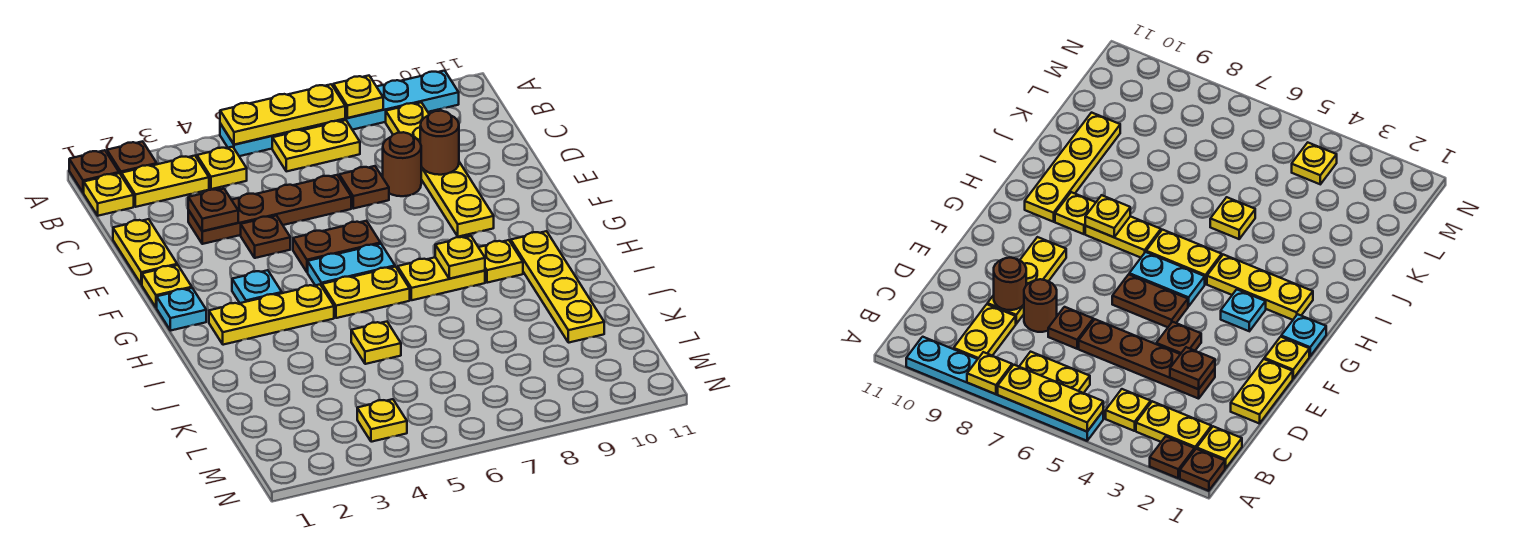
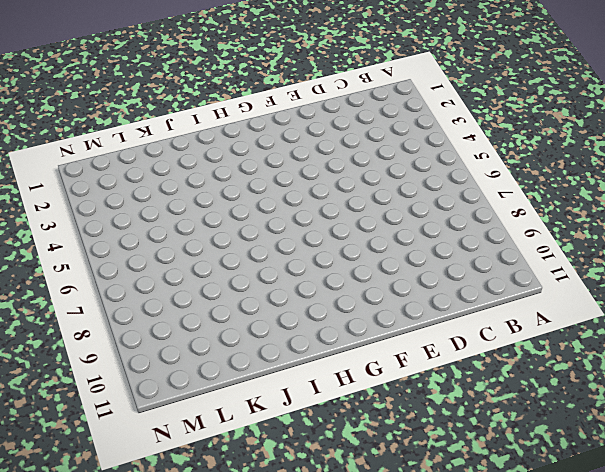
none -> brown 1x1 plate [69,150,119,193]
none -> brown 1x1 plate [107,141,157,176]
none -> cyan 1x6 plate [220,71,459,156]
none -> yellow 1x1 plate [84,173,134,216]

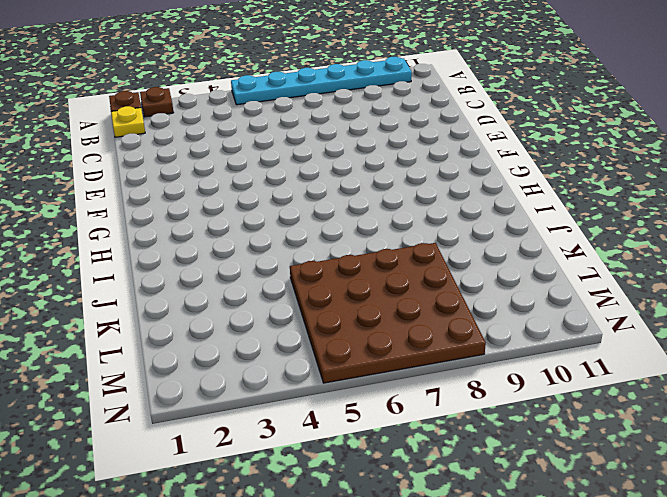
brown 4x4 plate [290,243,486,383] -> none
none -> yellow 1x2 plate [122,156,209,207]
none -> yellow 1x1 plate [197,147,247,189]
none -> yellow 1x2 plate [272,120,360,171]
none -> yellow 1x2 plate [386,102,429,142]

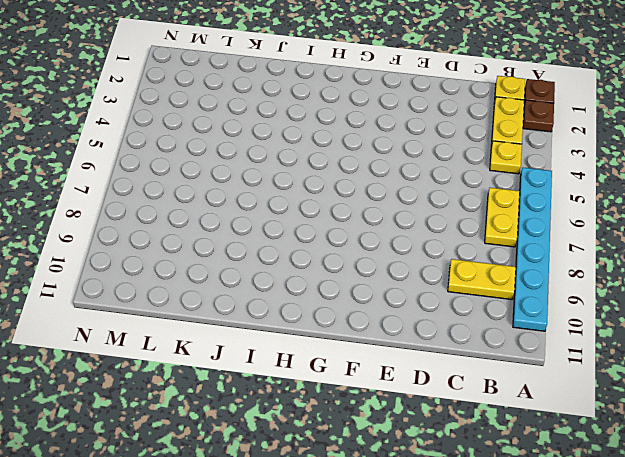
none -> yellow 1x2 plate [113,219,177,285]
none -> brown 1x4 plate [188,175,351,244]
none -> brown 1x1 plate [339,166,389,209]
none -> brown 1x1 round brick [383,132,421,196]

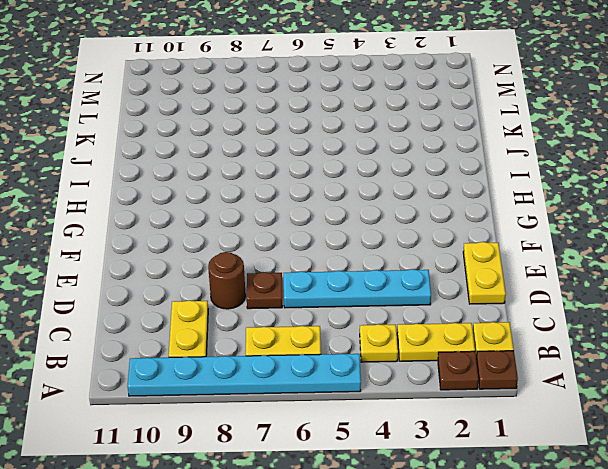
cyan 1x4 plate [284,269,431,308] -> brown 1x4 plate [188,175,351,244]
none -> yellow 1x3 plate [421,162,494,237]
none -> brown 1x1 plate [241,216,290,258]
none -> yellow 1x1 plate [142,265,192,308]
none -> brown 1x2 plate [293,221,381,272]

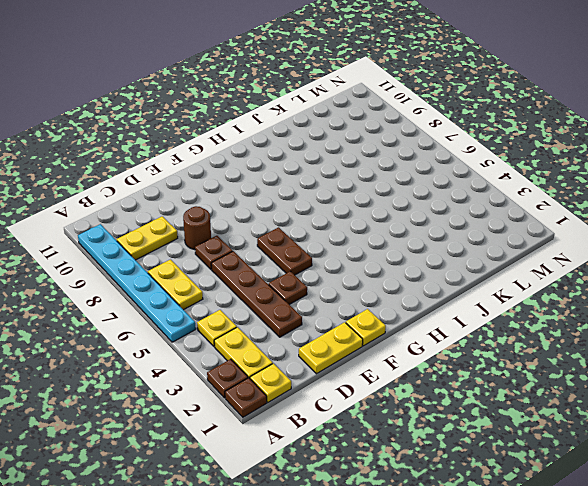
none -> yellow 1x3 plate [421,162,494,237]
none -> cyan 1x1 plate [157,288,206,331]
none -> cyan 1x1 plate [232,270,282,303]
none -> cyan 1x2 plate [308,244,395,286]

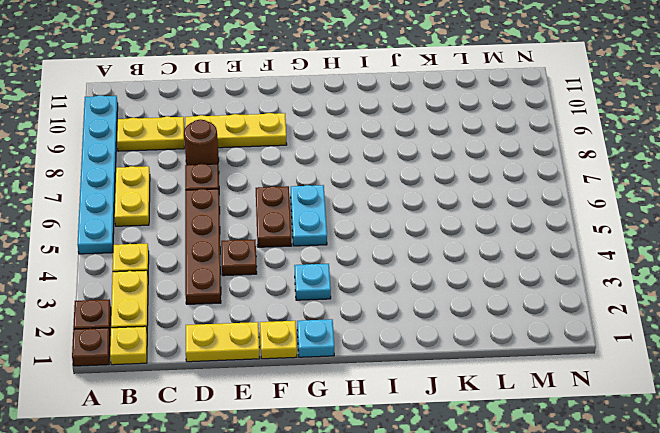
none -> yellow 1x3 plate [209,285,334,345]
none -> yellow 1x2 plate [322,267,410,318]
none -> yellow 1x2 plate [398,257,485,300]
none -> yellow 1x1 plate [479,240,523,283]

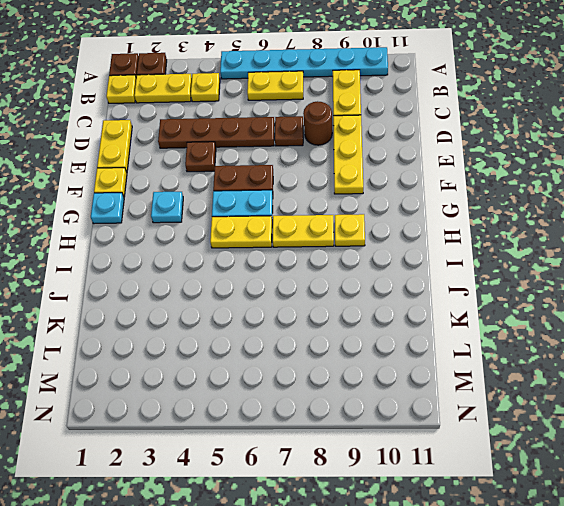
none -> yellow 1x3 plate [209,285,334,345]
none -> yellow 1x4 plate [511,231,604,343]
none -> yellow 1x1 plate [351,322,401,364]
none -> yellow 1x1 plate [357,399,407,442]

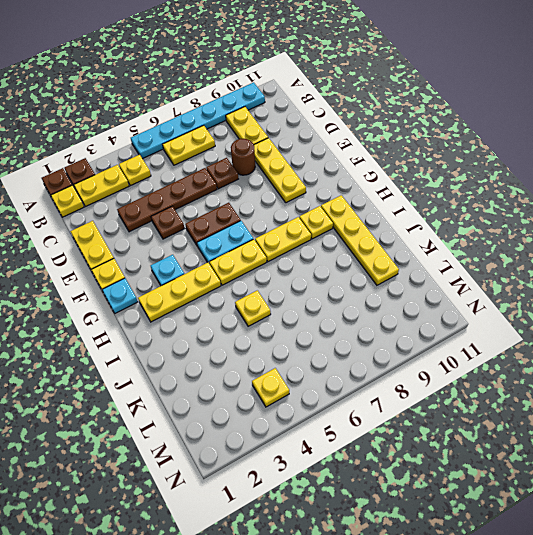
none -> yellow 1x3 plate [220,84,345,145]
none -> yellow 1x1 plate [333,76,383,118]
none -> brown 1x1 plate [188,189,238,231]
none -> brown 1x1 round brick [420,111,459,175]

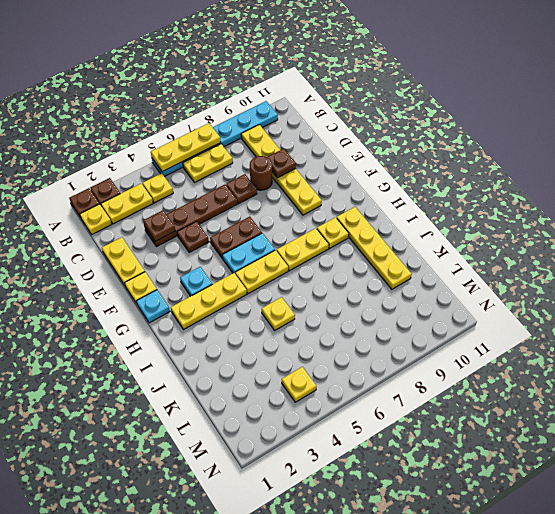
brown 1x1 plate [267,149,296,178] -> brown 1x1 round brick [420,111,459,175]
none -> yellow 1x1 plate [333,76,383,118]
none -> yellow 1x1 plate [435,236,485,279]

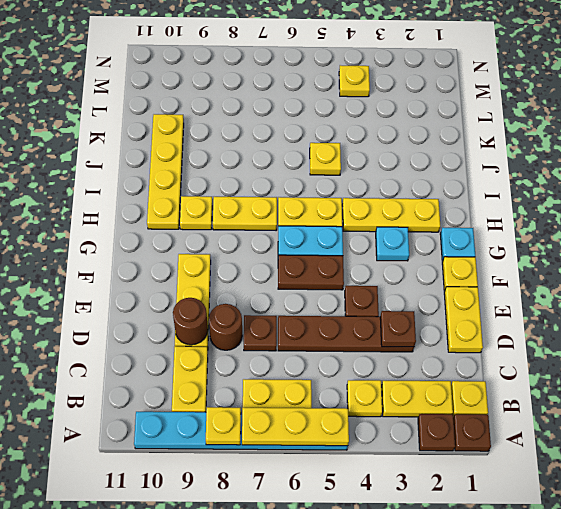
none -> yellow 1x1 plate [435,236,485,279]

